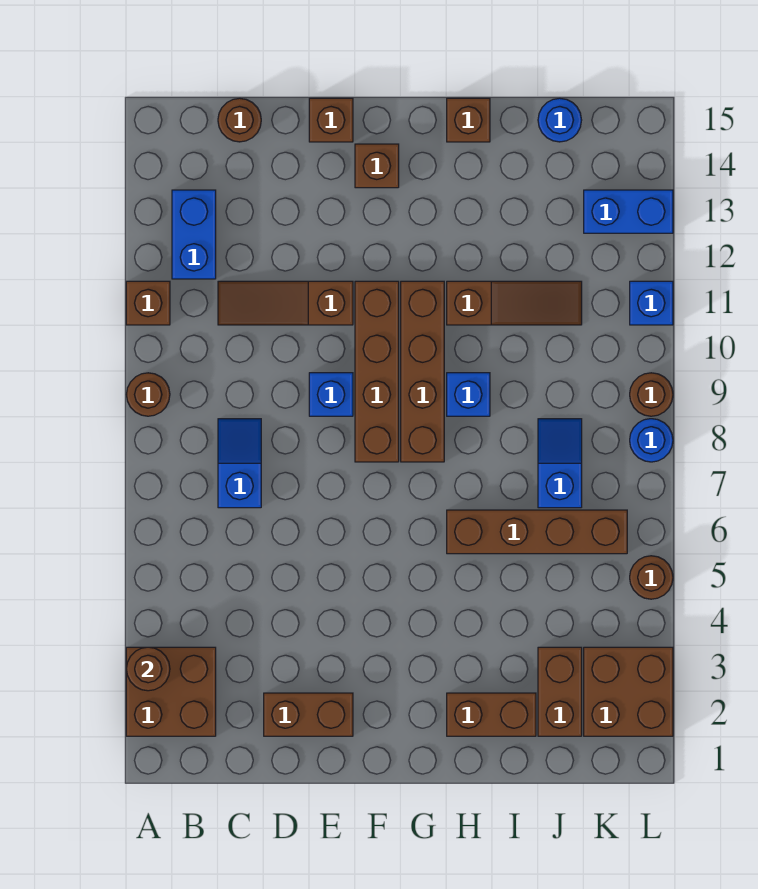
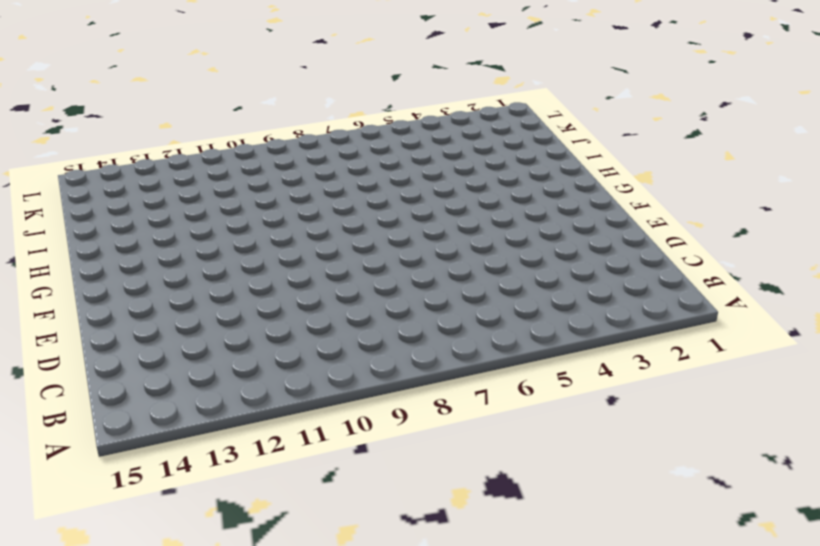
none -> brown 2x2 brick [126,647,216,736]
none -> brown 1x1 round brick [126,373,170,416]
none -> brown 1x1 brick [126,281,170,325]

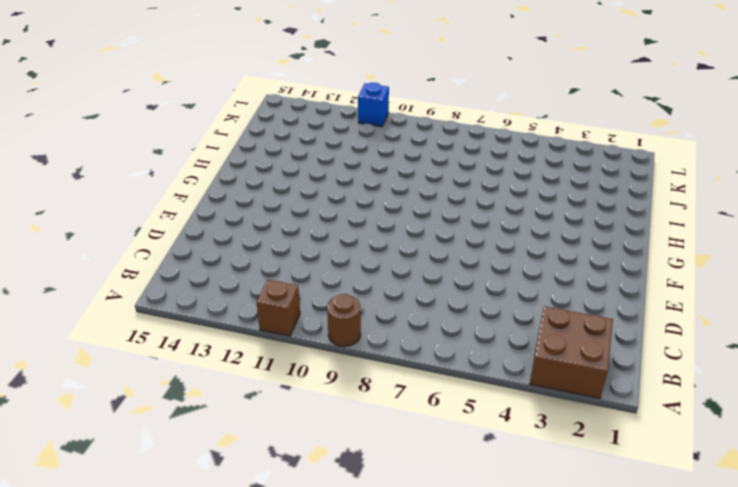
none -> blue 1x2 brick [172,190,216,279]
none -> blue 1x2 slope [218,419,261,508]
none -> brown 1x3 slope [218,281,353,325]

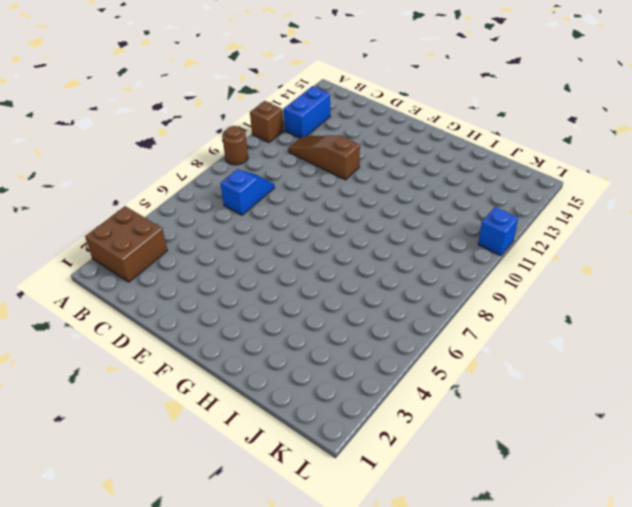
none -> brown 1x1 round brick [218,98,261,142]
none -> brown 1x2 brick [264,693,353,736]
none -> blue 1x1 brick [309,373,353,416]

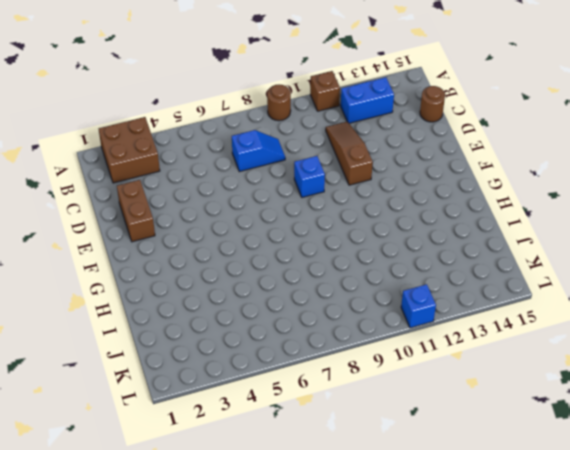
none -> brown 1x1 brick [309,98,353,142]
none -> brown 1x4 brick [355,281,399,462]
none -> brown 1x1 brick [355,144,399,188]

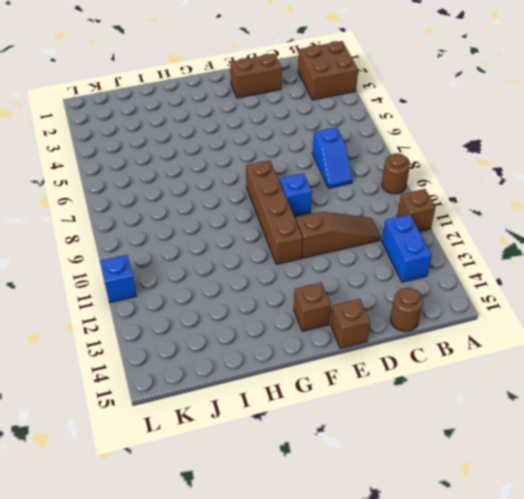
none -> brown 1x4 brick [401,281,444,462]
none -> brown 1x2 brick [447,693,536,736]
none -> brown 1x4 brick [447,510,627,554]

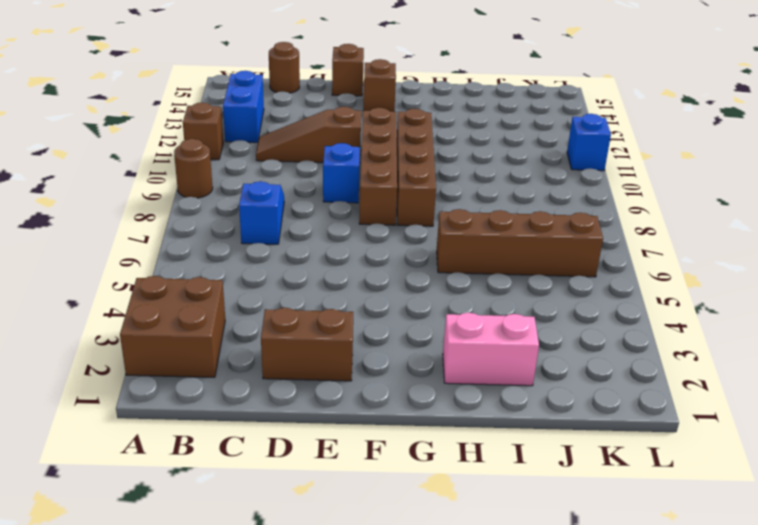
pink 1x2 brick [443,313,539,386] -> brown 1x2 brick [447,693,536,736]
none -> blue 1x1 brick [447,373,490,416]
none -> brown 1x3 slope [447,281,582,325]
none -> brown 1x1 brick [447,98,490,142]

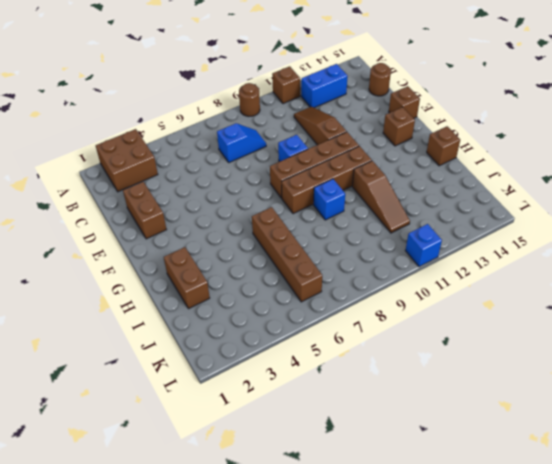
none -> brown 1x2 brick [538,647,582,736]
none -> blue 1x2 slope [538,419,582,508]
none -> blue 1x1 round brick [538,98,582,142]

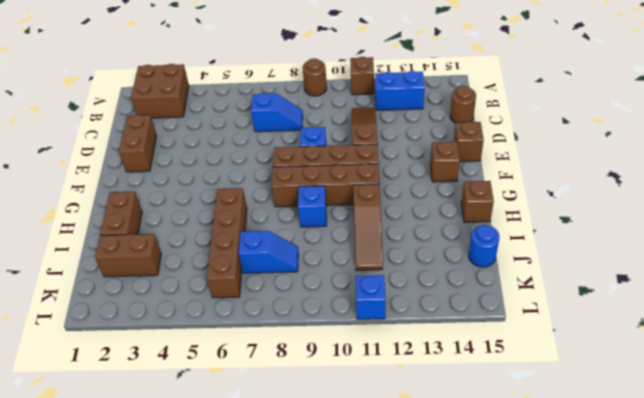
none -> brown 2x2 brick [584,647,673,736]
none -> blue 1x2 brick [584,190,673,233]
none -> brown 1x1 round brick [630,556,673,599]

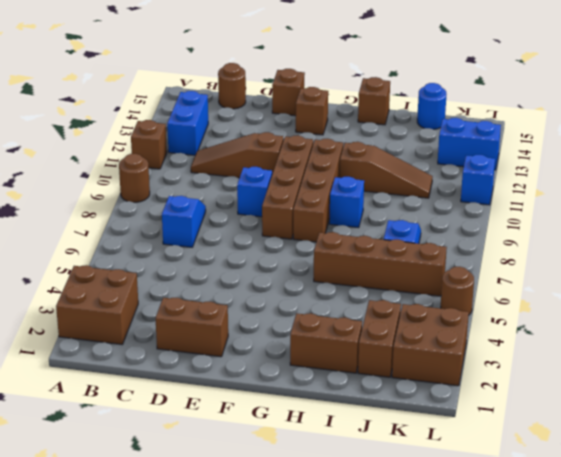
none -> blue 1x1 round brick [630,419,673,462]
none -> brown 1x1 round brick [630,373,673,416]
none -> brown 1x1 round brick [126,647,170,691]

